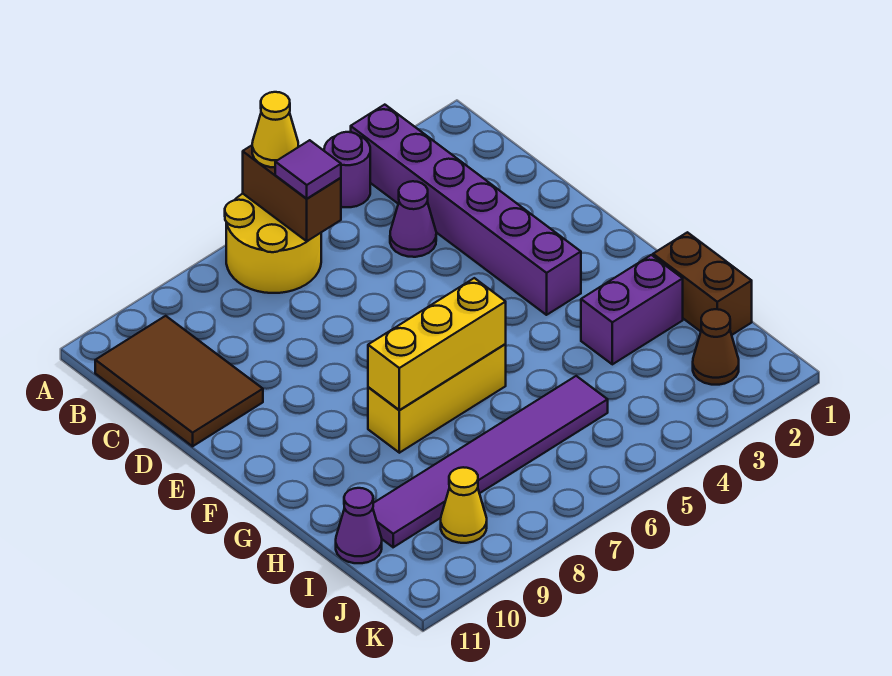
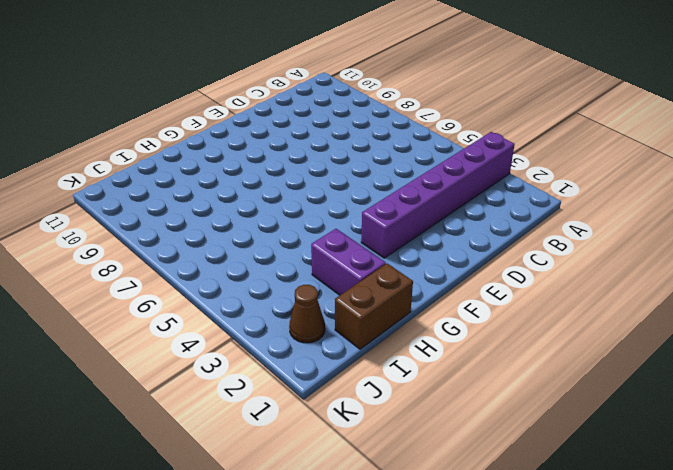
none -> purple 1x1 round brick [324,132,370,207]
none -> yellow 2x2 round brick [225,194,321,293]
none -> brown 2x3 tile [95,316,263,446]

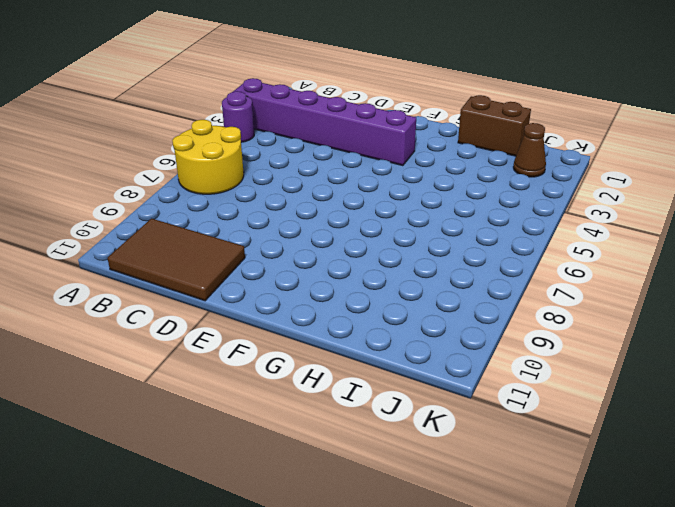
none -> purple 1x1 cone [390,181,436,257]
none -> yellow 1x3 brick [368,344,506,453]
none -> purple 1x2 brick [581,255,683,364]

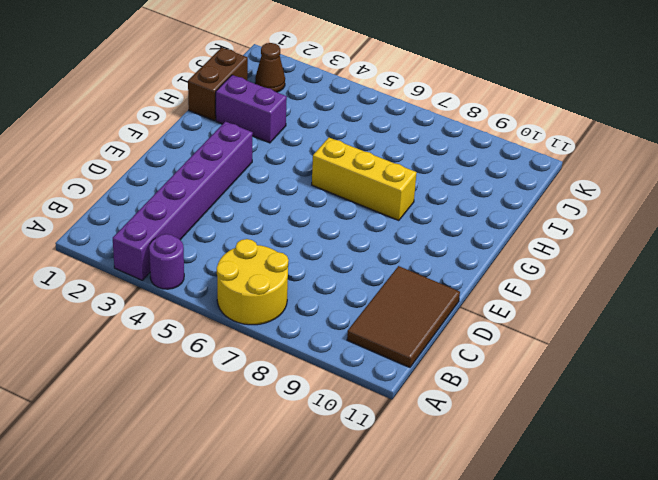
none -> purple 1x1 cone [390,181,436,257]
none -> purple 1x6 tile [373,376,608,547]
none -> purple 1x1 cone [336,488,382,563]

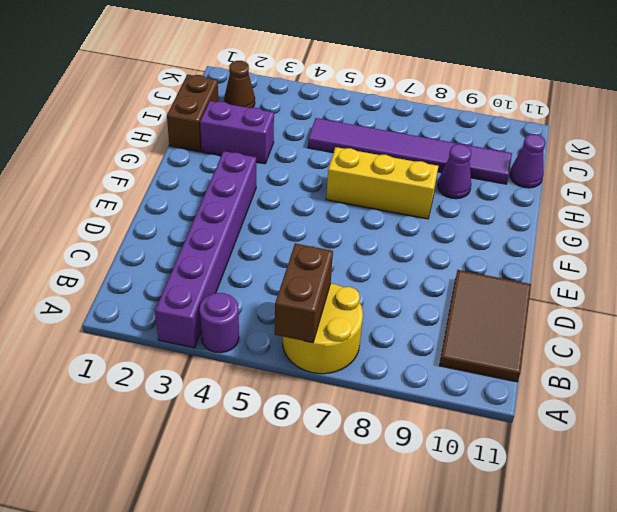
purple 1x1 cone [438,144,471,199] -> purple 1x1 cone moved to [390,181,436,257]
none -> yellow 1x1 cone [441,467,487,543]
none -> yellow 1x3 brick [368,278,506,410]
none -> yellow 1x1 cone [252,92,298,167]

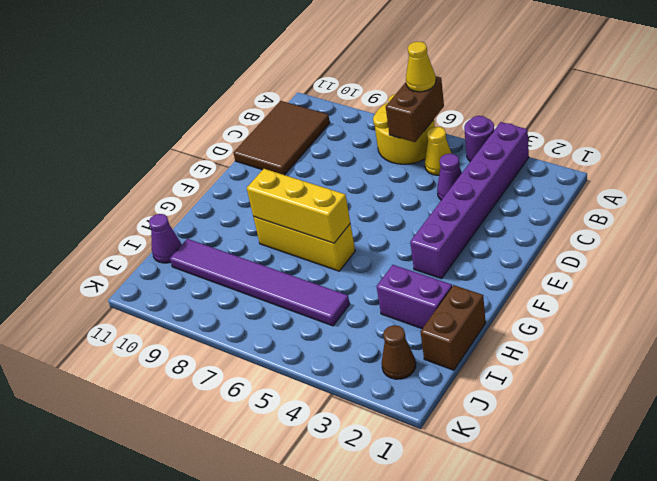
yellow 1x1 cone [425,127,452,175] -> yellow 1x1 cone moved to [441,467,487,543]
none -> purple 1x1 tile [275,140,341,199]

